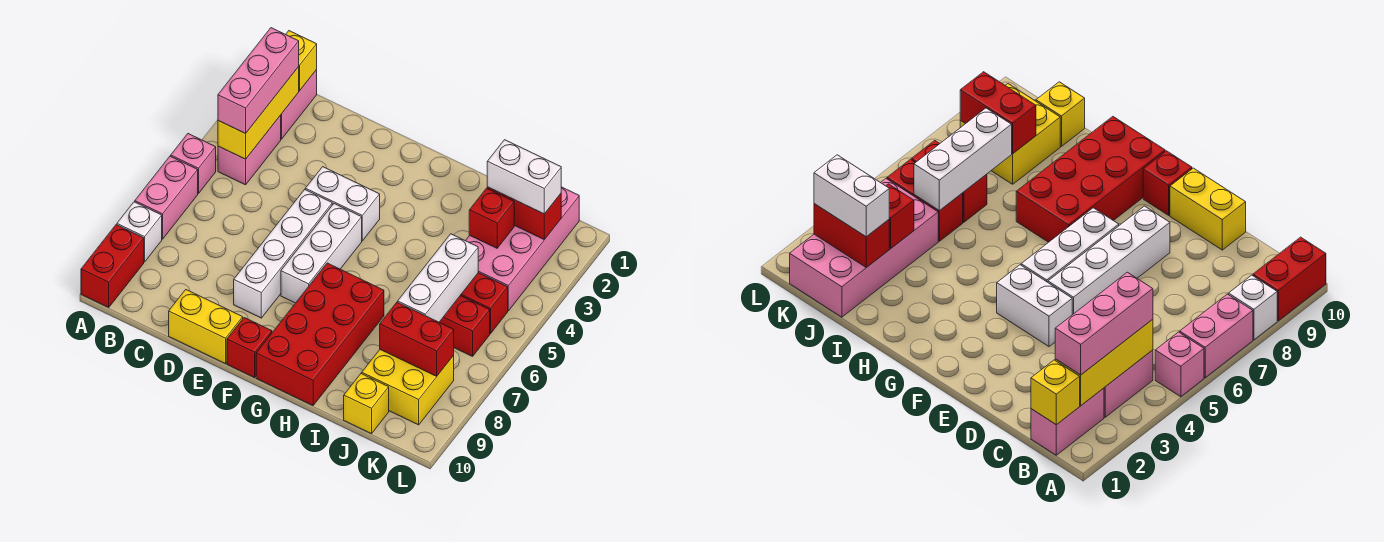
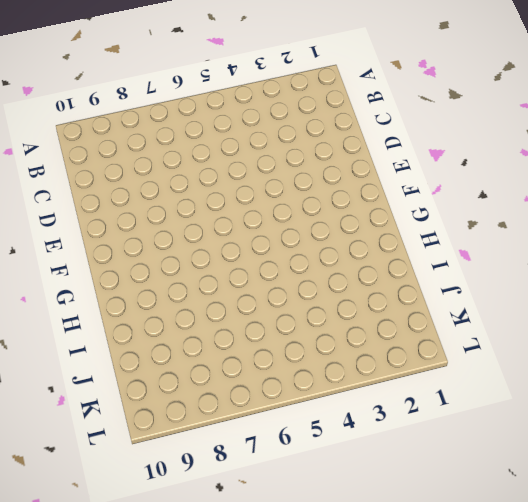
none -> pink 1x1 brick [171,134,216,194]
none -> pink 1x2 brick [135,156,198,239]
none -> white 1x1 brick [117,202,162,262]

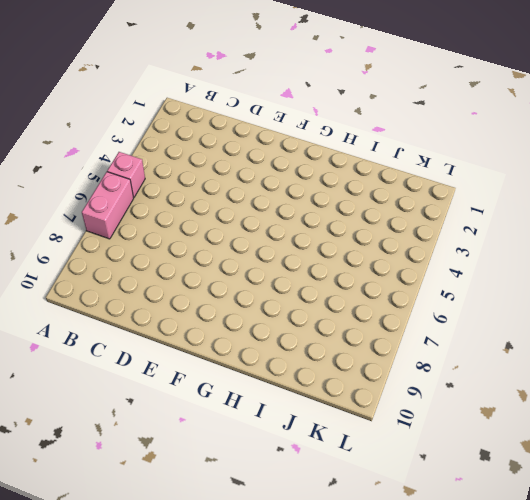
none -> white 1x1 brick [117,202,162,262]
none -> red 1x2 brick [81,225,144,307]
none -> pink 1x2 brick [281,70,317,139]

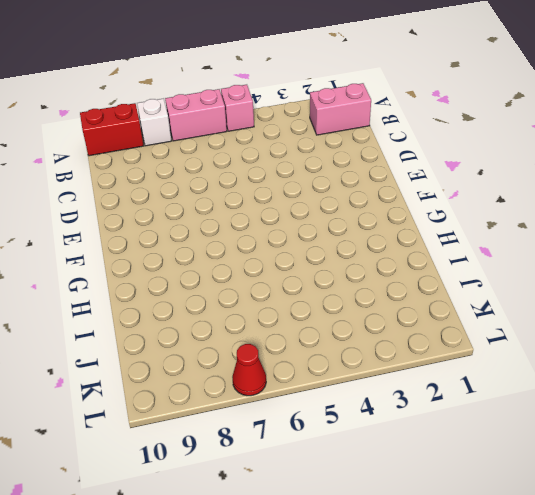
red 1x1 cone [232,344,266,396] -> none
none -> pink 1x2 brick [218,115,281,185]
none -> yellow 1x2 brick [169,290,243,364]
none -> white 1x2 brick [305,167,380,241]

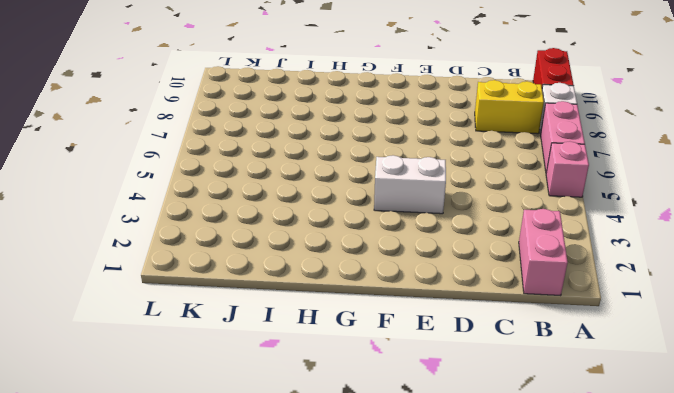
yellow 1x2 brick [475,80,544,134] -> yellow 1x2 brick moved to [169,290,243,364]
none -> pink 1x2 brick [218,115,281,185]
none -> white 1x4 brick [234,190,332,318]
none -> white 1x3 brick [281,204,362,303]

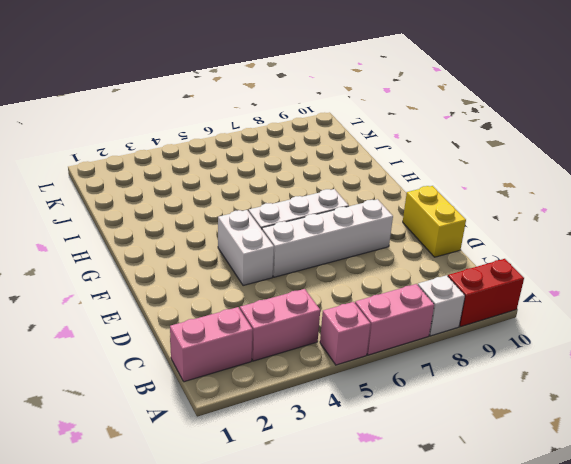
none -> red 1x1 brick [227,318,272,378]
none -> red 2x4 brick [256,263,384,405]
none -> pink 2x4 brick [466,187,579,311]

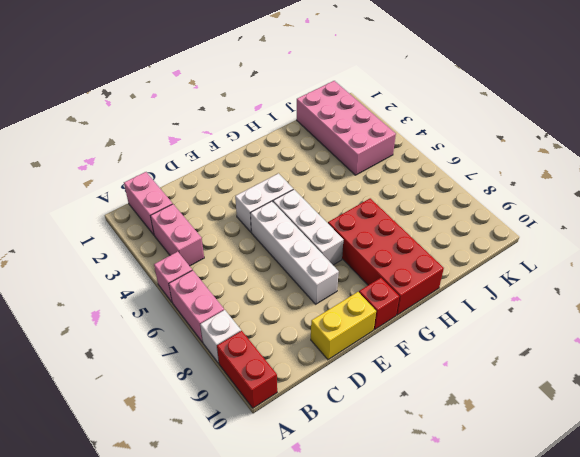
none -> red 1x2 brick [460,273,508,334]
none -> red 1x2 brick [439,296,490,356]
none -> yellow 2x2 brick [362,350,454,425]

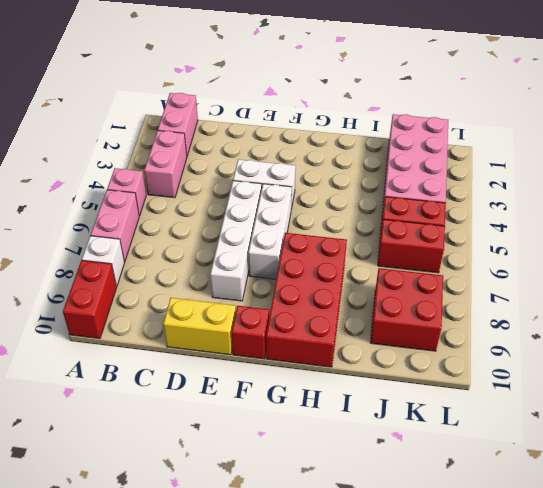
red 2x2 brick [370,268,443,351] -> yellow 2x2 brick [362,350,454,425]
none -> yellow 1x1 brick [344,373,389,434]
none -> yellow 1x1 brick [286,31,317,91]
none -> yellow 1x3 brick [218,67,299,159]

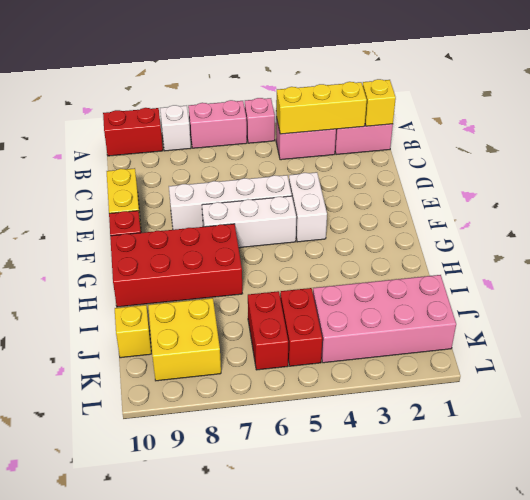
none -> red 1x2 brick [487,187,561,240]
none -> red 1x1 brick [469,188,514,248]
none -> white 1x3 brick [398,234,478,322]

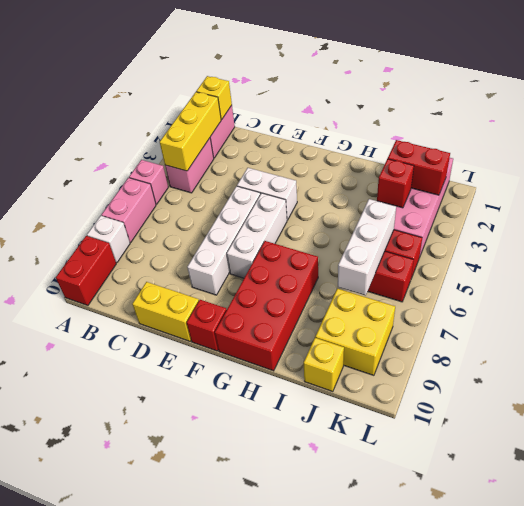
none -> red 1x2 brick [380,302,454,376]
none -> pink 1x3 brick [218,28,299,133]
none -> white 1x2 brick [487,140,561,214]

